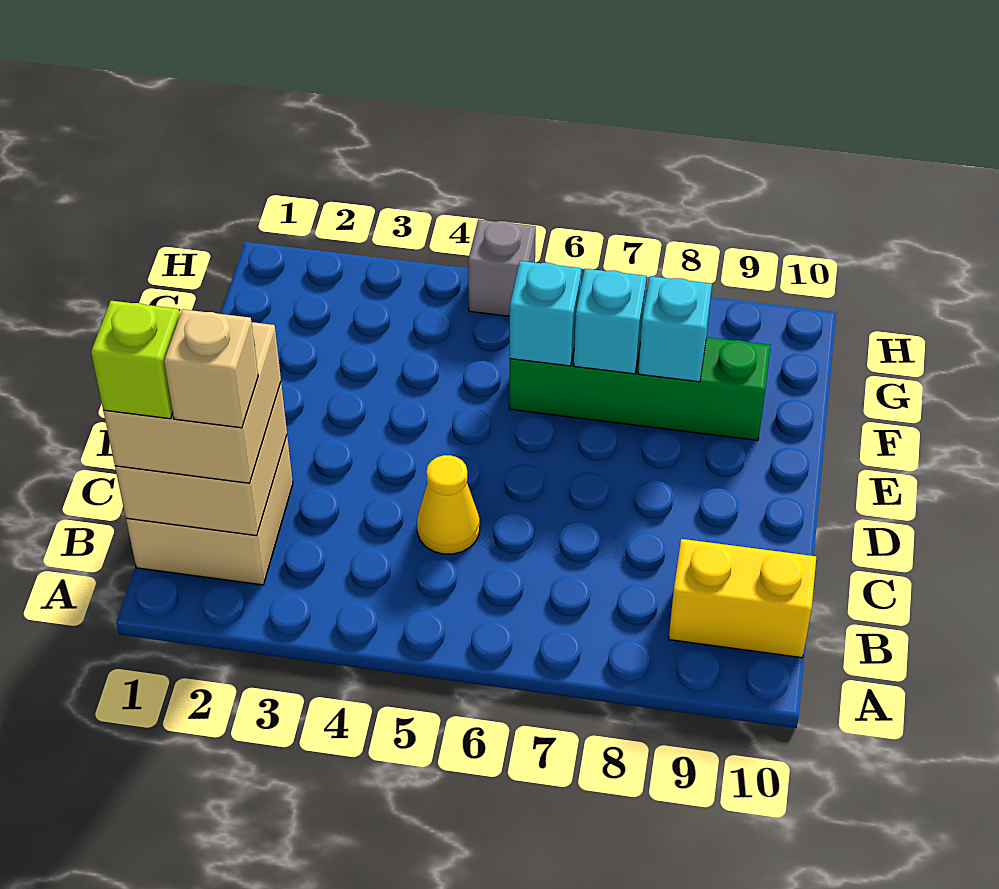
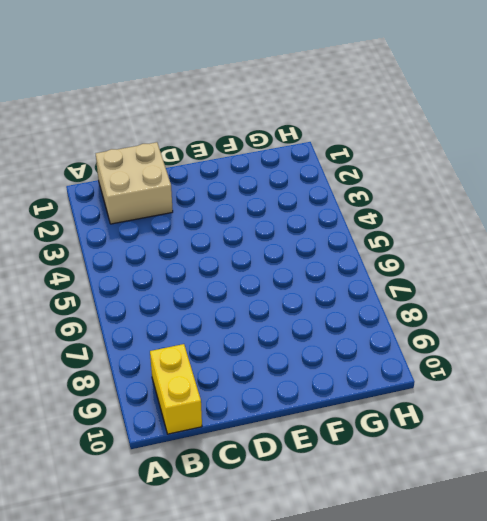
none -> yellow 1x1 cone [417,455,480,554]
none -> green 1x4 brick [509,337,771,440]
none -> grey 1x1 brick [468,220,536,316]

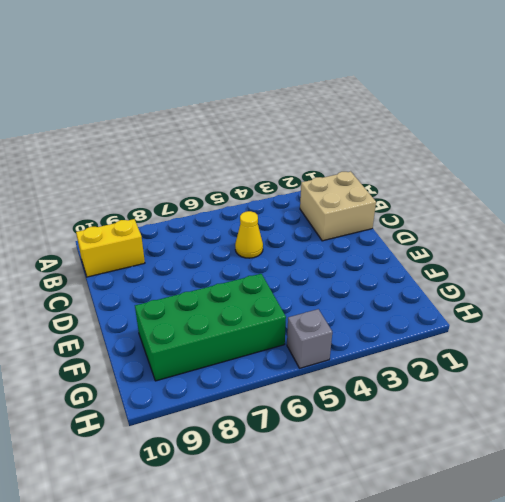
green 2x4 brick [135,274,286,381] -> green 1x4 brick [509,337,771,440]
none -> tan 2x2 brick [115,383,287,536]
none -> cyan 1x1 brick [510,261,581,366]
none -> cyan 1x1 brick [574,269,647,374]

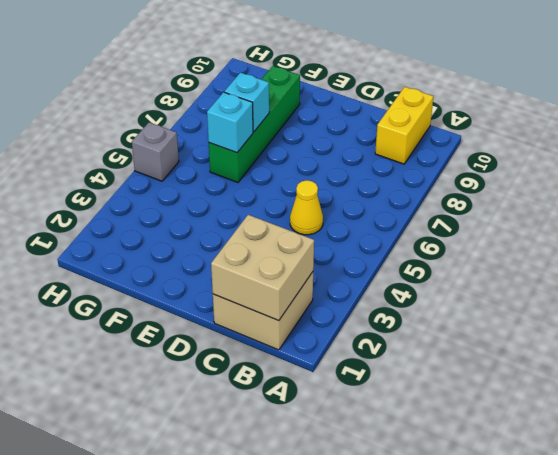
none -> cyan 1x1 brick [638,276,712,382]
none -> tan 2x2 brick [103,313,281,483]
none -> lime 1x1 brick [91,301,180,419]

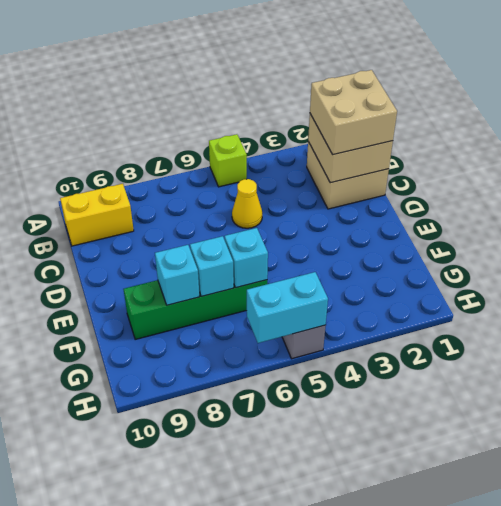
lime 1x1 brick [209,134,247,187] -> lime 1x1 brick moved to [91,301,180,419]
cyan 1x2 brick [247,272,328,343] -> none
none -> tan 1x1 brick [164,309,258,428]

